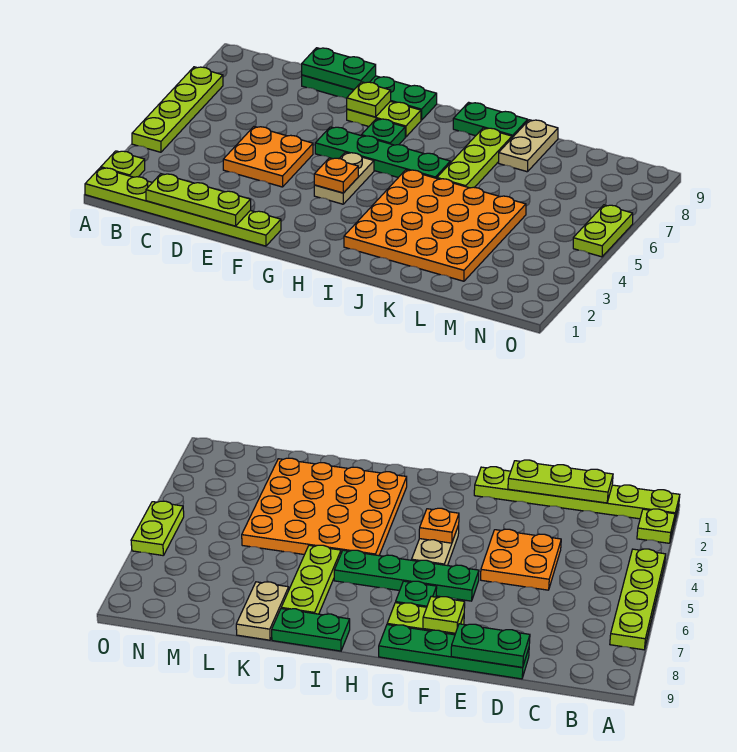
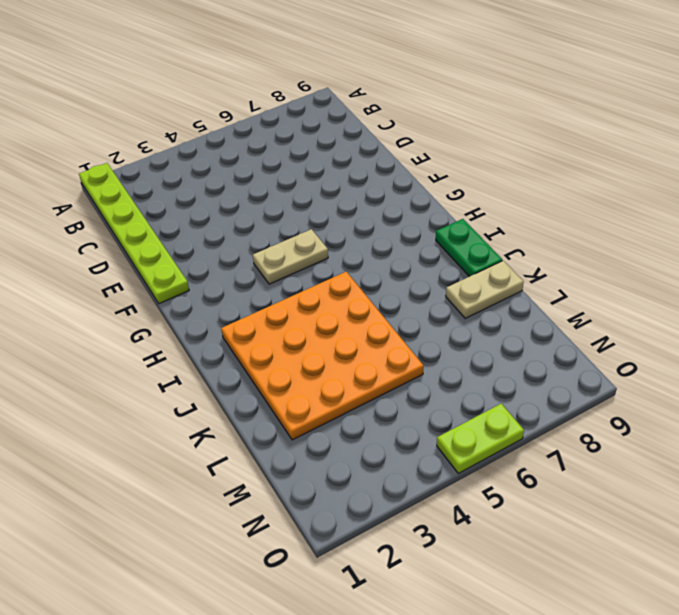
none -> lime 1x1 plate [101,151,145,177]
none -> lime 1x4 plate [132,67,223,152]
none -> orange 2x2 plate [223,127,313,187]

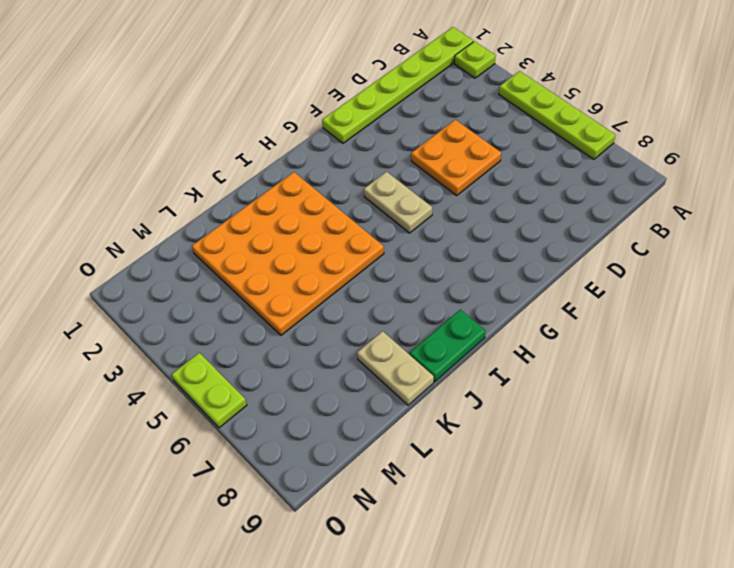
none -> green 1x4 plate [302,75,437,120]
none -> green 1x4 plate [315,127,450,178]
none -> lime 1x2 plate [347,101,421,137]

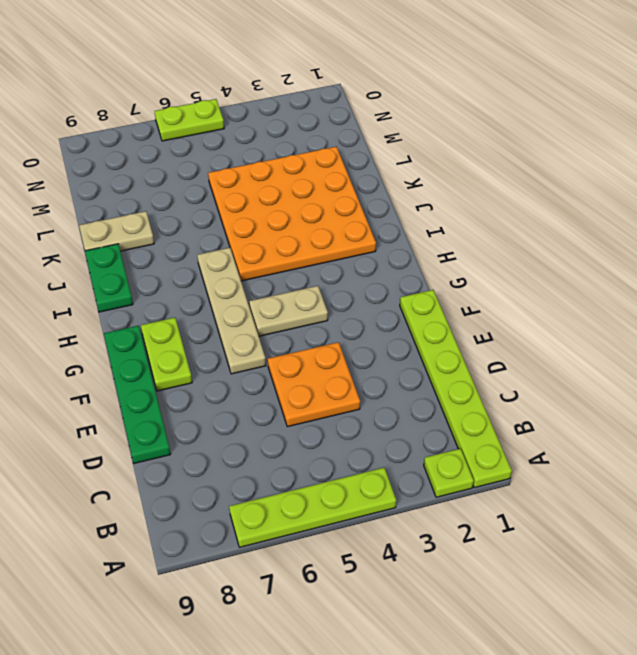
tan 1x4 plate [197,248,266,374] -> green 1x4 plate [315,127,450,178]
none -> green 1x1 plate [361,119,405,145]
none -> lime 1x3 plate [437,128,512,188]
none -> lime 1x3 plate [146,174,251,226]

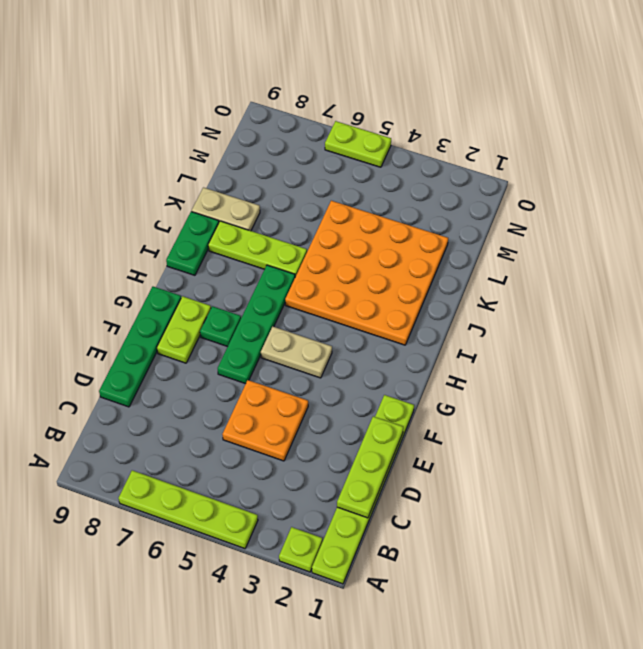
none -> green 1x2 plate [302,48,376,90]
none -> lime 1x1 plate [347,82,391,117]
none -> orange 1x1 plate [314,158,358,193]

